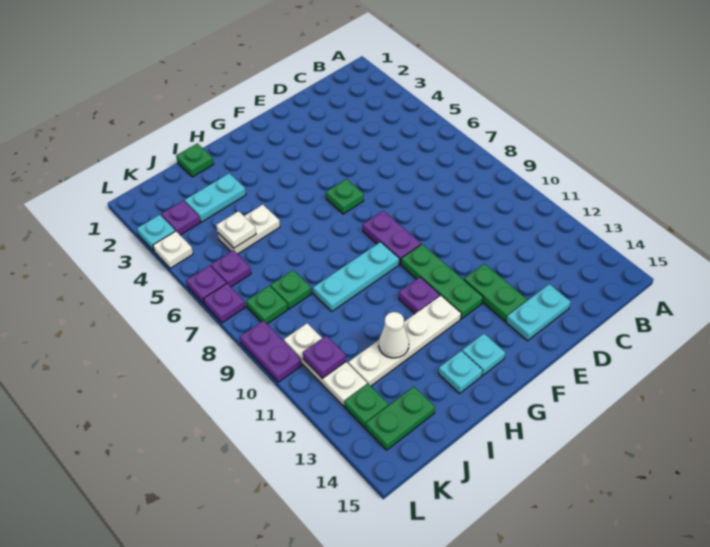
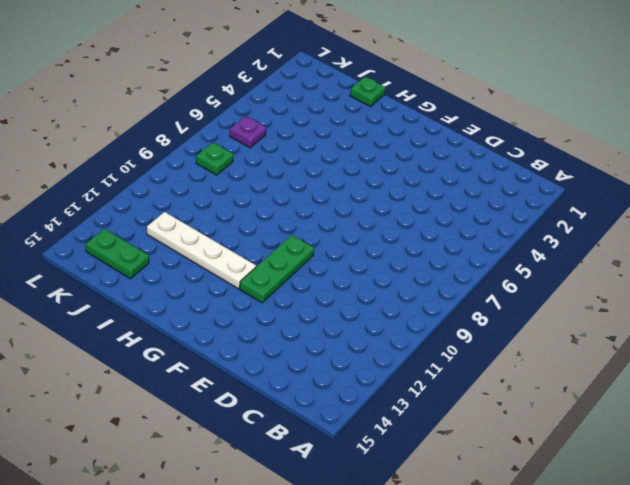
none -> cyan 1x2 plate [506,284,571,341]
none -> green 1x2 plate [464,264,527,321]
none -> green 1x1 plate [326,179,364,214]

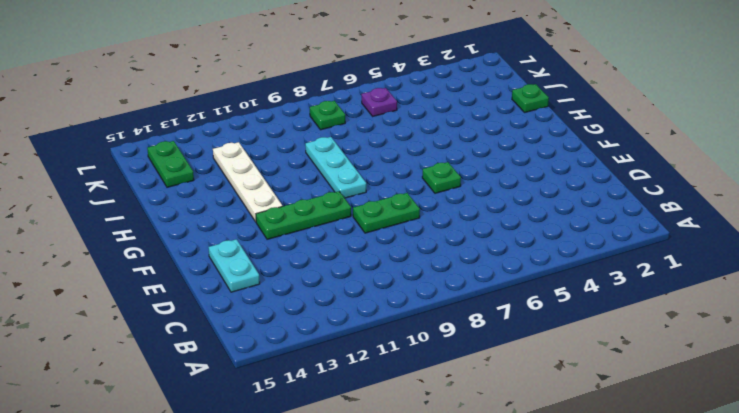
green 1x2 plate [353,193,420,233] -> green 1x2 plate moved to [464,264,527,321]
none -> purple 1x2 plate [363,211,421,264]
none -> purple 1x1 plate [399,277,440,314]
none -> cyan 1x1 plate [462,334,505,375]

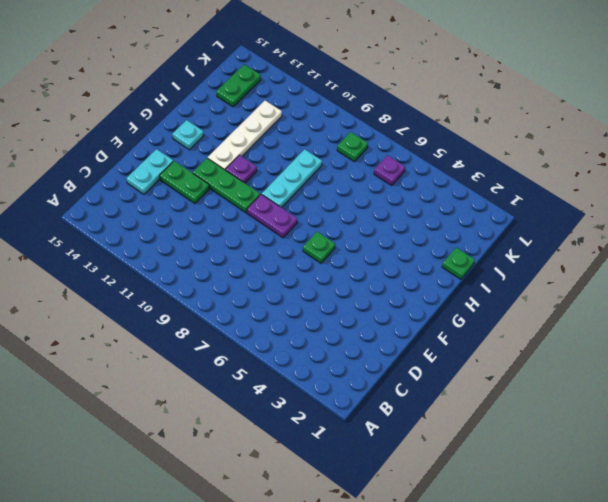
none -> cyan 1x1 plate [439,351,483,393]
none -> cyan 1x2 plate [185,173,246,222]
none -> white 1x2 plate [218,205,280,254]

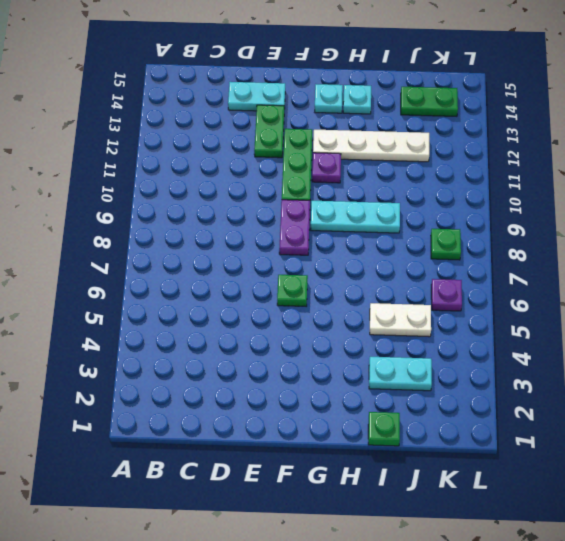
none -> green 1x1 plate [271,270,312,309]
none -> purple 1x1 plate [161,200,200,235]
none -> white 1x3 plate [284,323,367,406]

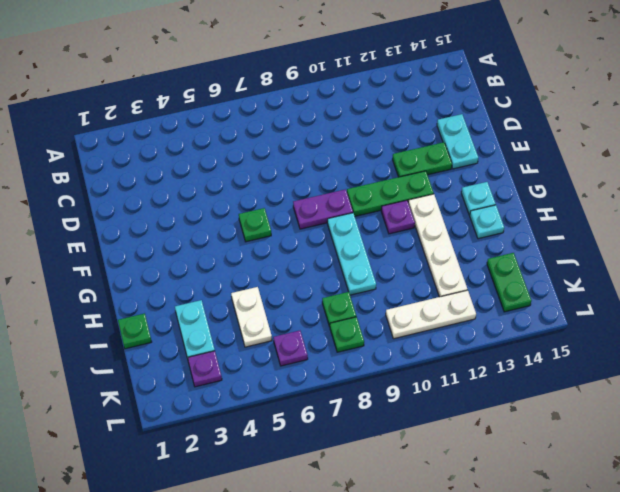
none -> green 1x1 plate [344,384,388,428]
none -> cyan 1x1 plate [137,215,175,251]
none -> white 1x1 plate [153,231,193,268]

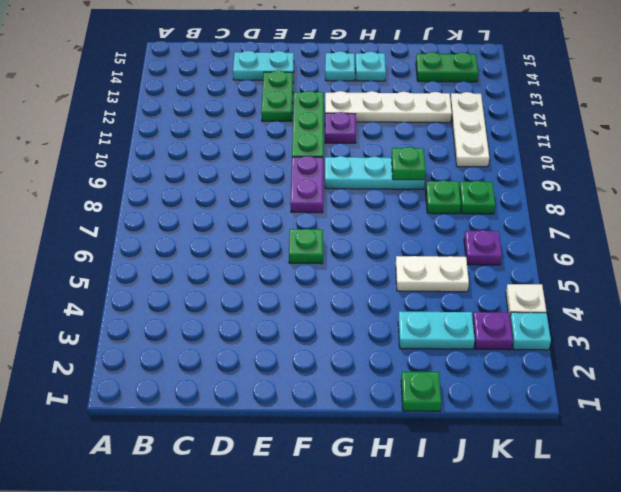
green 1x1 plate [391,147,426,180] -> green 1x1 plate moved to [344,384,388,428]
none -> purple 1x1 plate [186,266,226,304]
none -> purple 1x1 plate [204,283,245,323]
none -> purple 1x2 plate [240,321,302,382]

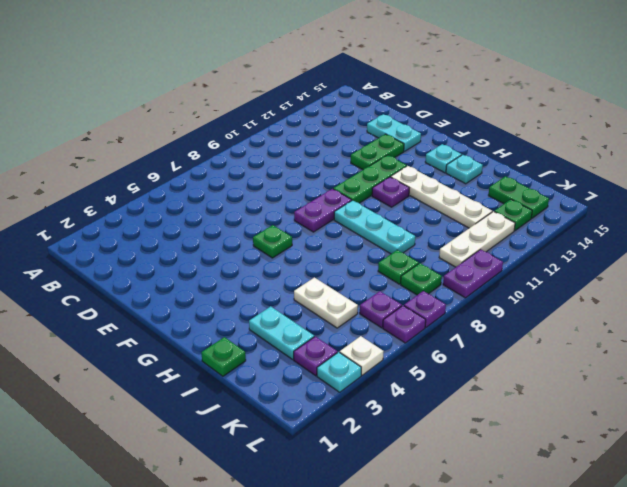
none -> white 1x1 cone [379,312,409,358]
none -> white 1x1 plate [216,211,256,248]
none -> purple 1x1 plate [303,336,346,379]

